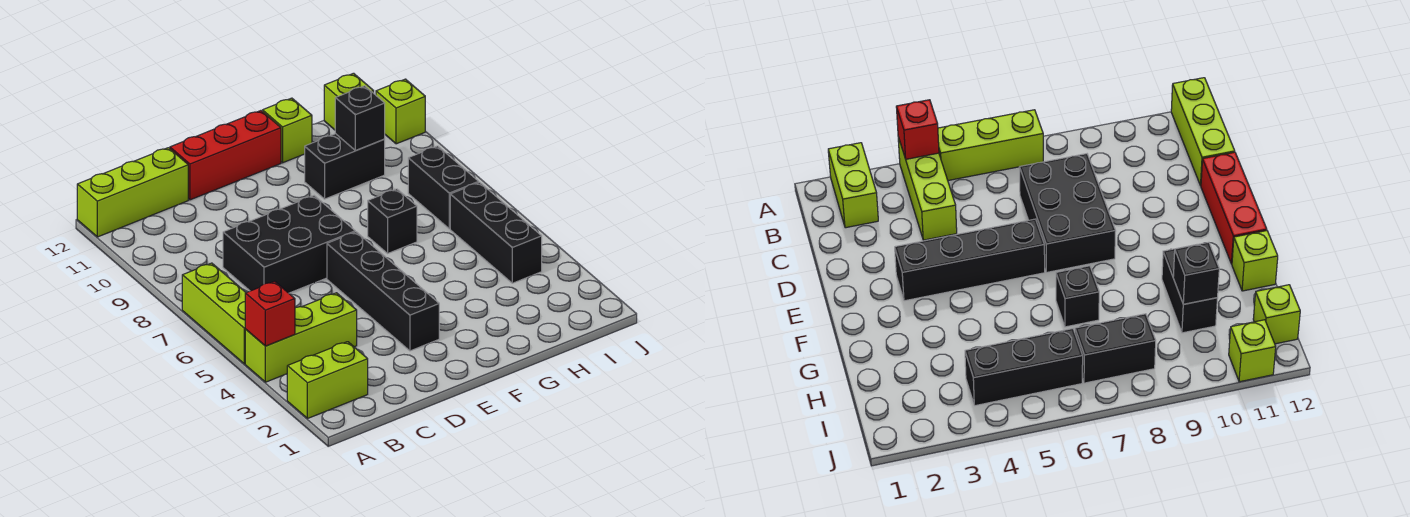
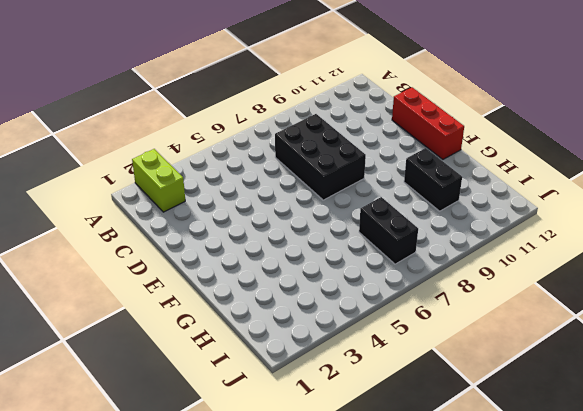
black 1x2 brick [359,197,418,264] -> black 1x2 brick turned to [408,146,479,229]
none -> lime 1x3 brick [245,293,357,382]
none -> lime 1x3 brick [182,263,246,364]
none -> lime 1x3 brick [77,148,188,237]

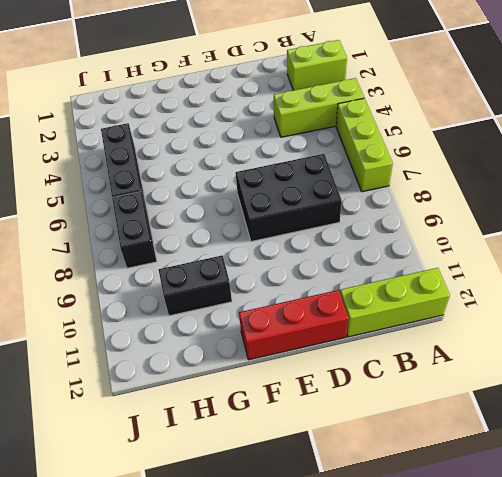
none -> black 1x4 brick [327,232,439,351]
none -> black 1x1 brick [368,189,417,253]
none -> lime 1x1 brick [263,98,312,163]

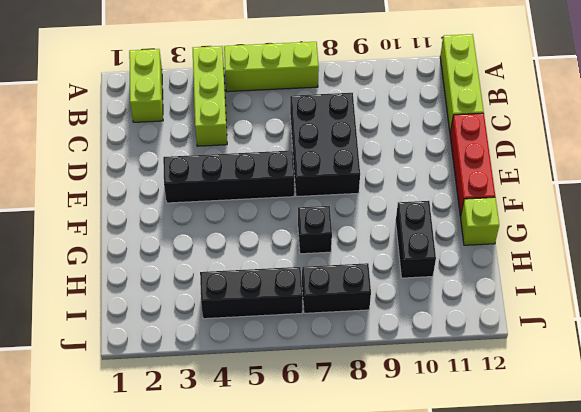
none -> lime 1x1 brick [324,73,374,130]
none -> lime 1x1 brick [376,79,425,144]
none -> red 1x1 brick [245,281,295,346]

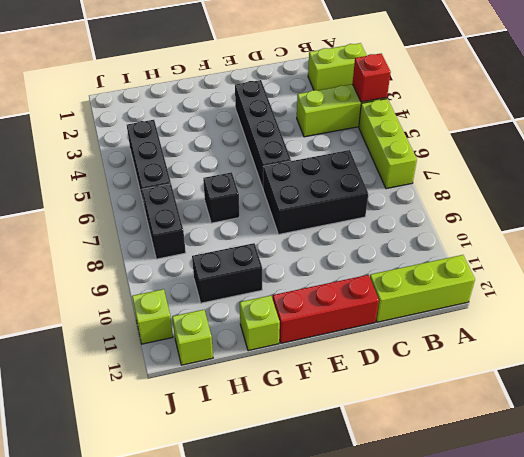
none -> black 1x1 brick [335,86,385,150]

